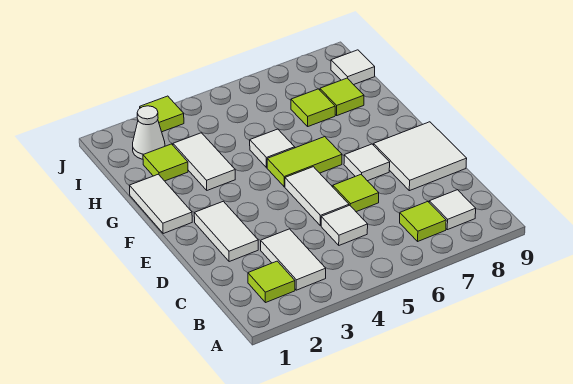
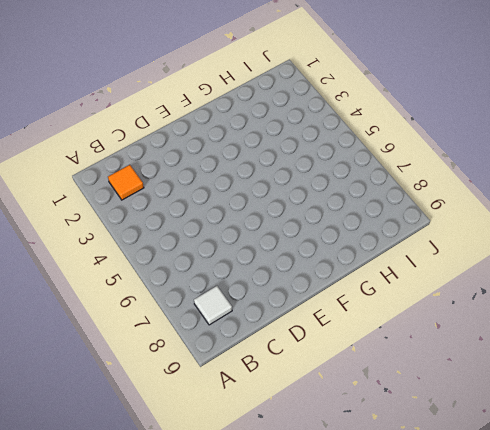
orange 1x1 tile [108,165,144,200] -> lime 1x1 tile [248,261,295,303]
none -> white 1x2 tile [261,229,326,290]
none -> lime 1x1 tile [400,202,446,241]
none -> white 1x1 tile [321,205,368,245]

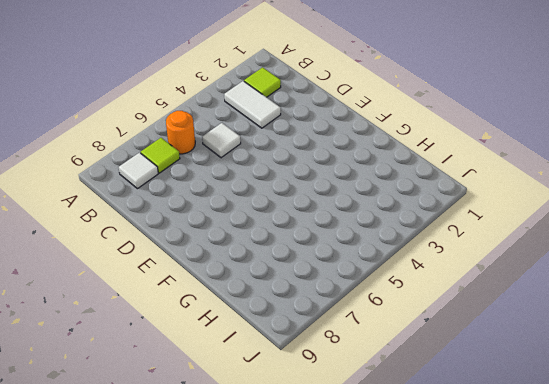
orange 1x1 round brick [166,111,195,154] -> none
none -> white 1x2 tile [194,201,258,262]
none -> white 1x2 tile [285,167,349,226]
none -> lime 1x1 tile [333,175,379,212]

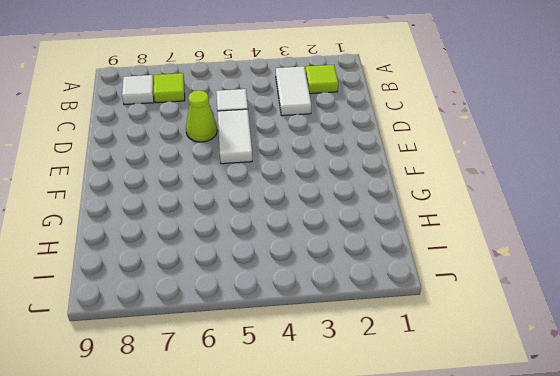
lime 1x1 cone [186,90,217,142] -> lime 1x1 tile [333,175,379,212]
none -> white 1x2 tile [194,201,258,262]
none -> white 2x2 tile [374,122,467,191]
none -> white 1x1 tile [344,144,390,181]

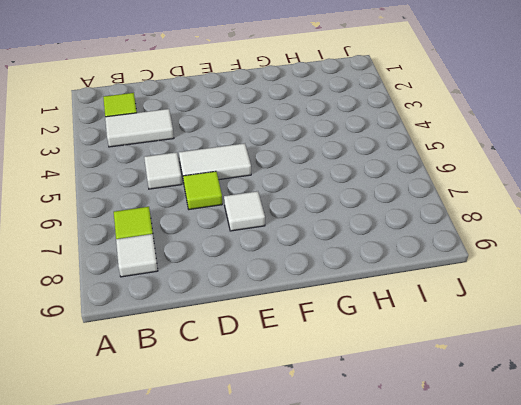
none -> white 1x2 tile [194,201,258,262]
none -> white 2x2 tile [374,122,467,191]
none -> white 1x2 tile [129,174,192,234]

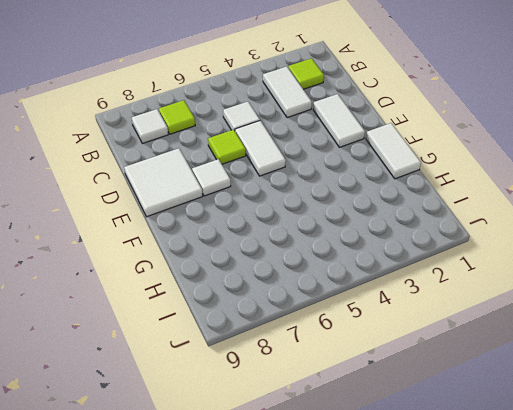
none -> lime 1x2 tile [267,137,342,187]
none -> white 1x2 tile [173,133,235,190]
none -> white 1x1 tile [250,129,295,168]

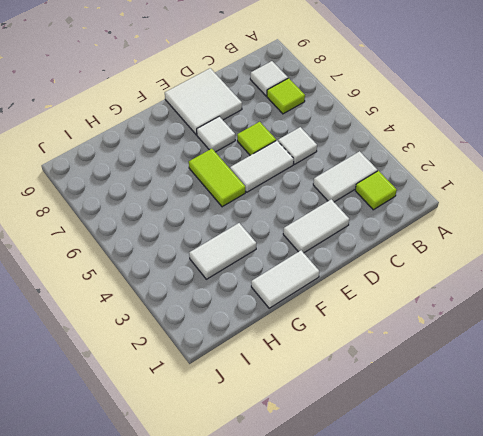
none -> white 1x1 tile [250,129,295,168]
none -> lime 1x1 tile [143,144,188,181]
none -> lime 1x1 tile [291,89,335,126]

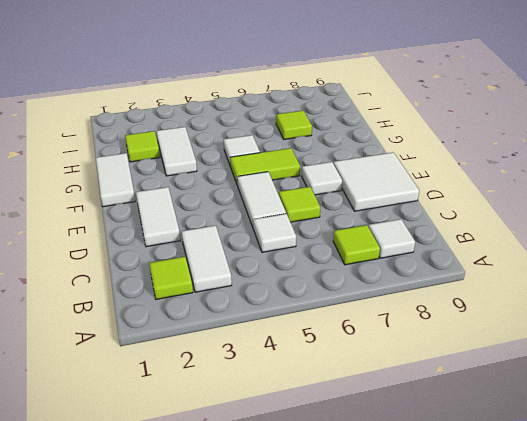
none -> lime 1x1 tile [320,78,364,115]
none -> white 1x1 cone [133,106,165,159]
none -> white 1x1 tile [331,50,375,85]

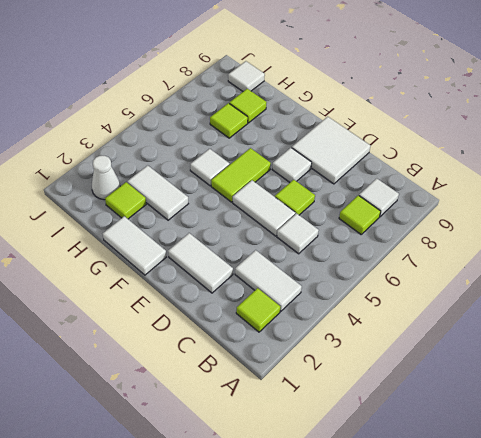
none -> lime 1x1 tile [140,96,184,132]

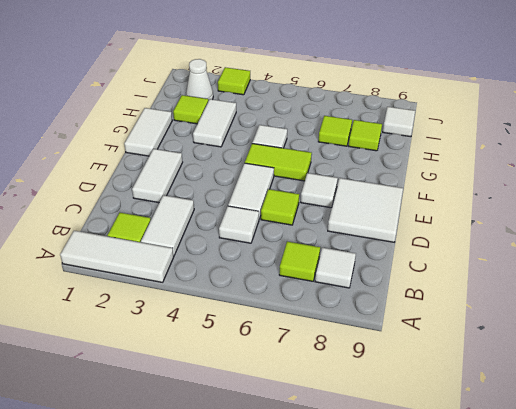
white 1x3 tile [60,231,174,282] -> none

